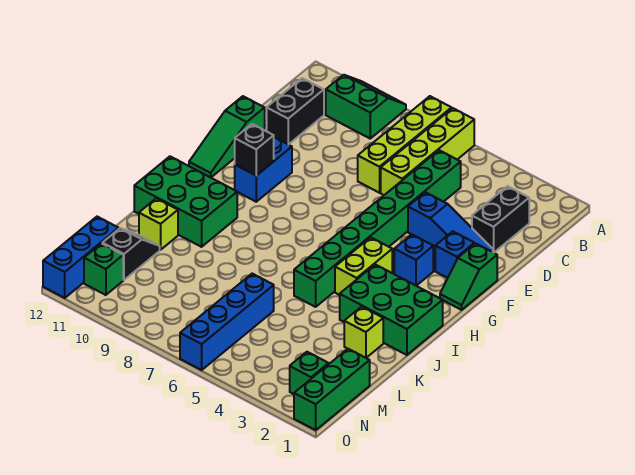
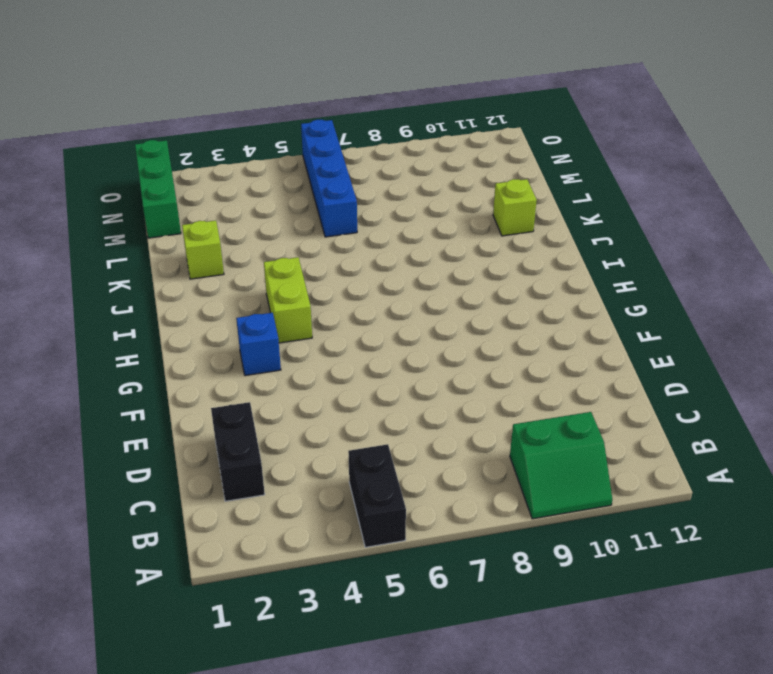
black 1x2 brick [348,444,406,547] -> black 1x2 brick moved to [267,78,324,145]
none -> lime 1x4 brick [381,108,474,195]
none -> lime 1x4 brick [358,96,452,193]
none -> green 1x8 brick [294,150,461,307]

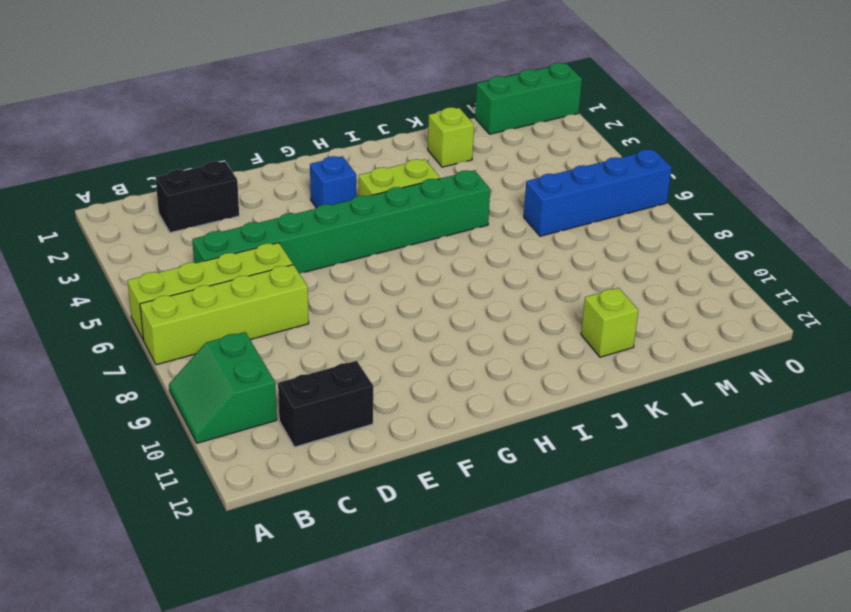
none -> blue 1x3 slope [408,192,493,252]
none -> green 1x3 slope [189,96,265,177]
none -> green 1x2 slope [440,243,497,310]

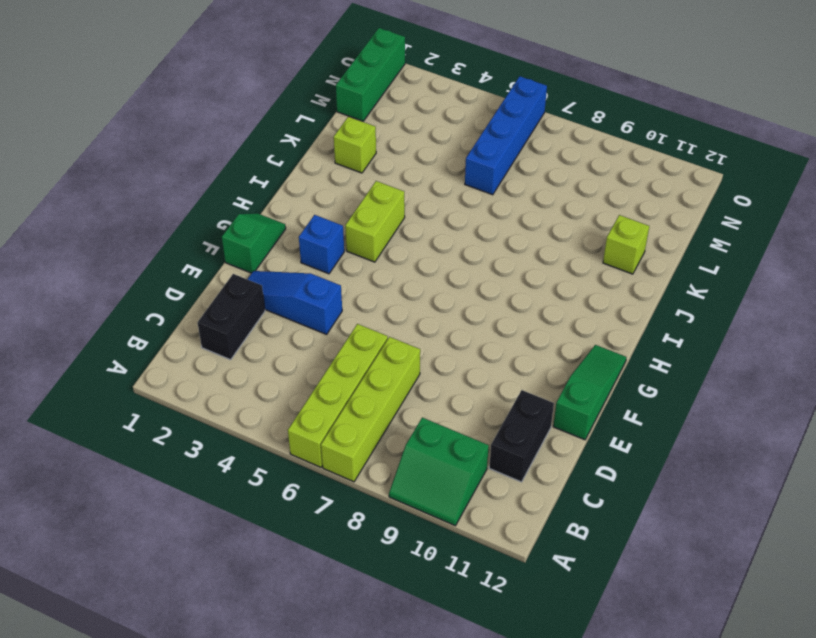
none -> green 1x8 brick [294,150,461,307]
none -> blue 1x1 brick [435,231,474,278]
none -> blue 1x2 brick [235,138,292,202]

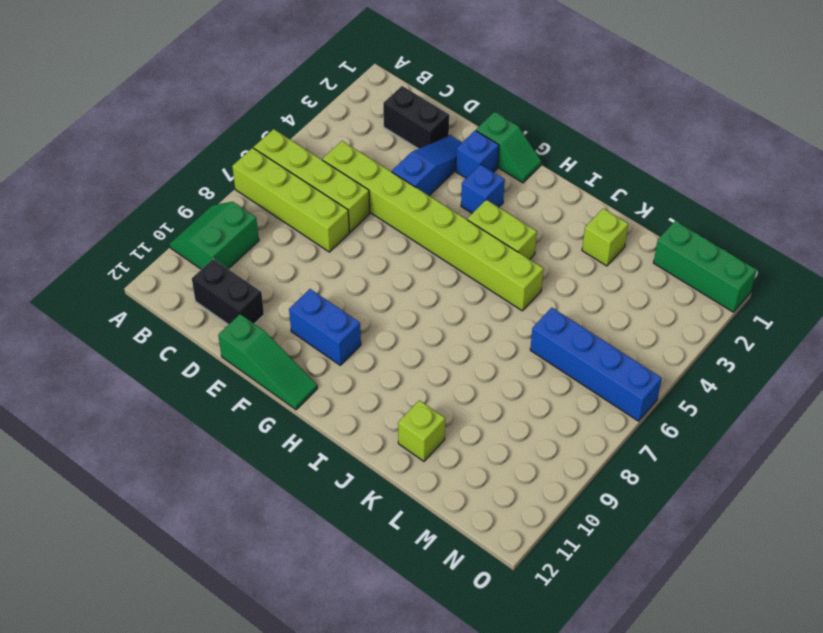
lime 1x8 brick [322,141,543,311] -> green 1x8 brick [294,150,461,307]
none -> green 2x3 brick [340,264,443,355]
none -> green 2x3 brick [134,156,237,247]
none -> black 1x2 slope [102,228,160,280]

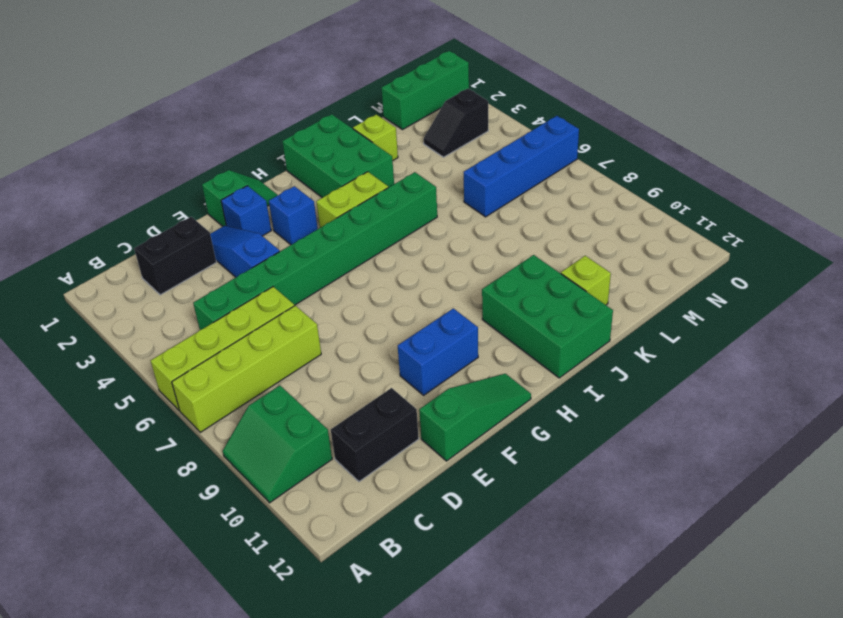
black 1x2 slope [424,89,488,157] -> black 1x2 slope moved to [102,228,160,280]
none -> blue 1x3 brick [43,217,119,298]
none -> green 1x1 brick [290,352,329,394]
none -> green 1x1 brick [84,244,123,295]

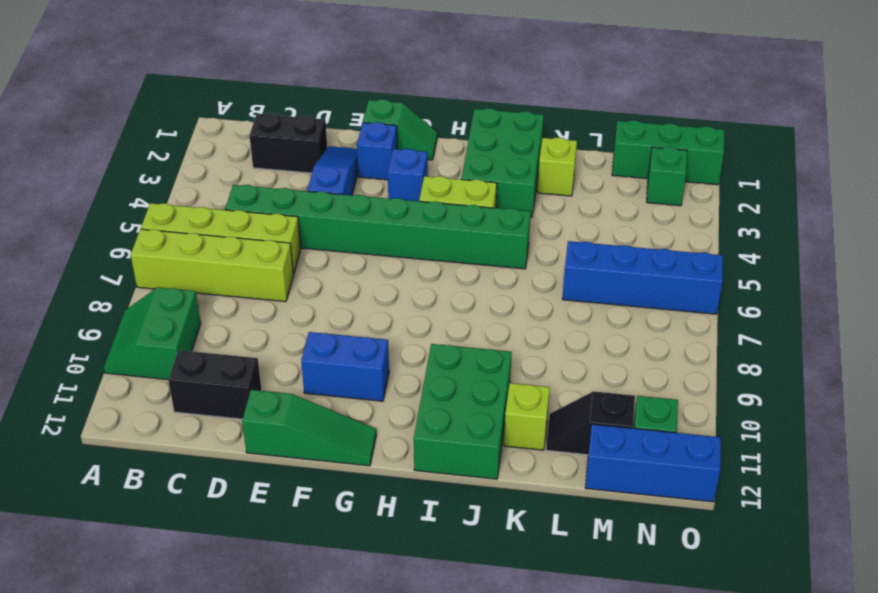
none -> black 1x1 brick [235,124,274,176]

